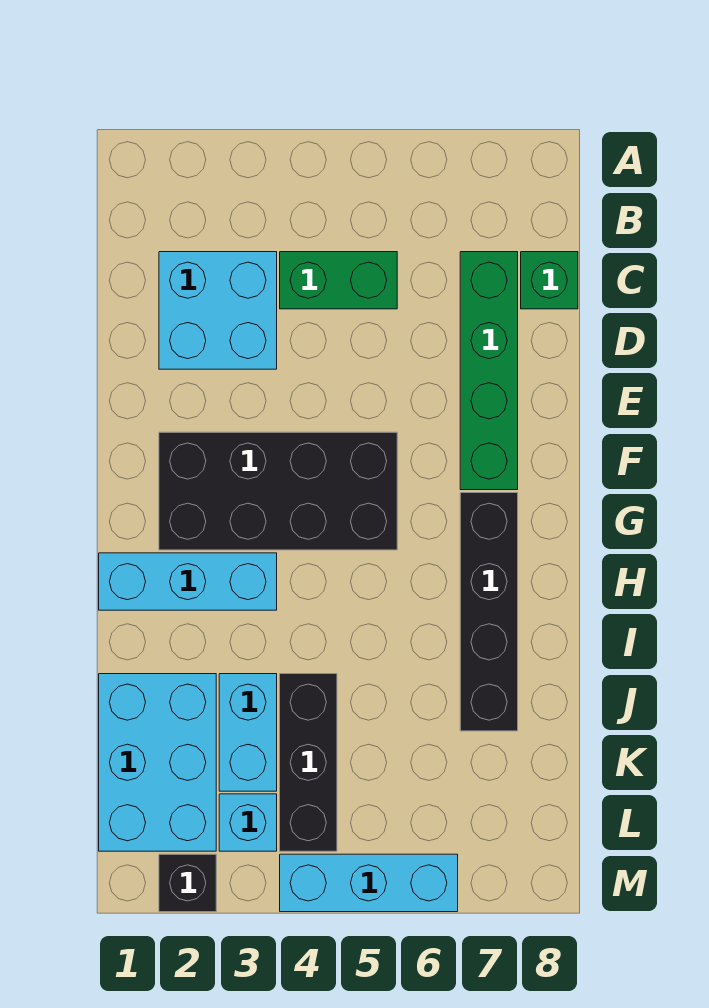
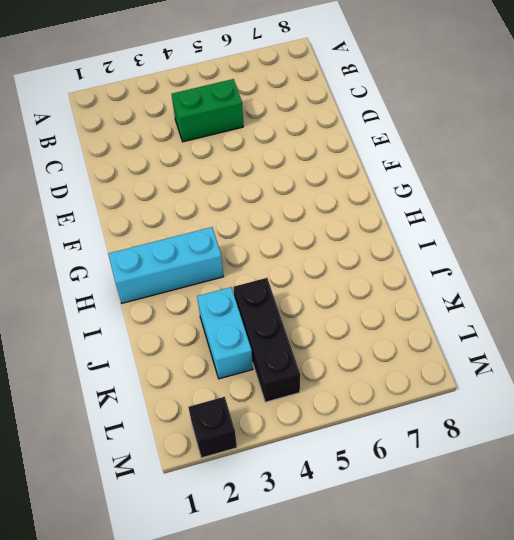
none -> cyan 2x2 brick [159,252,277,369]
none -> green 1x4 brick [460,252,518,490]
none -> green 1x1 brick [521,252,578,309]

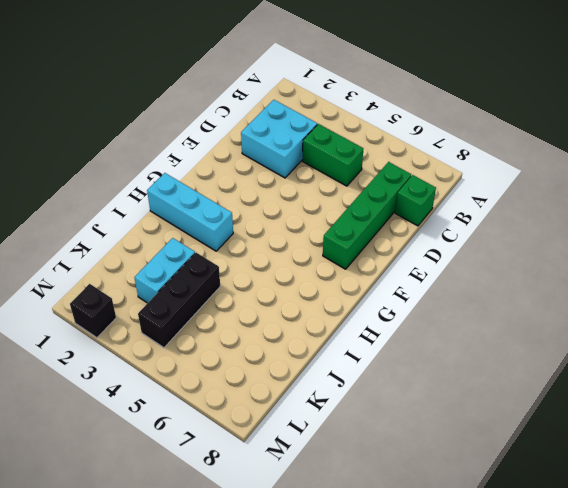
none -> black 2x4 brick [159,432,397,550]
none -> black 1x4 brick [460,493,518,731]
none -> cyan 2x3 brick [99,674,216,851]

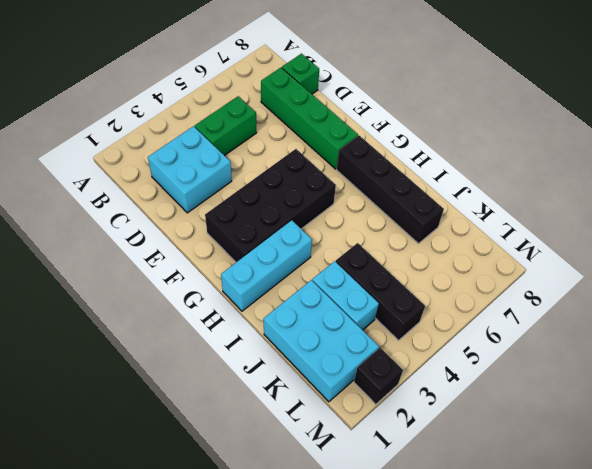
none -> cyan 1x1 brick [219,794,277,851]
none -> cyan 1x3 brick [280,854,458,912]

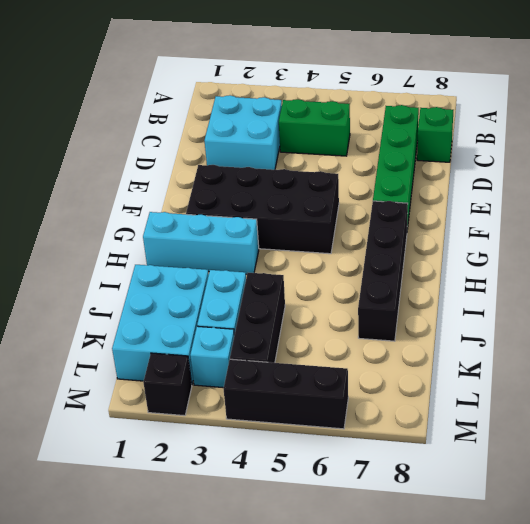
black 1x3 brick [224,359,348,429] -> cyan 1x3 brick [280,854,458,912]

